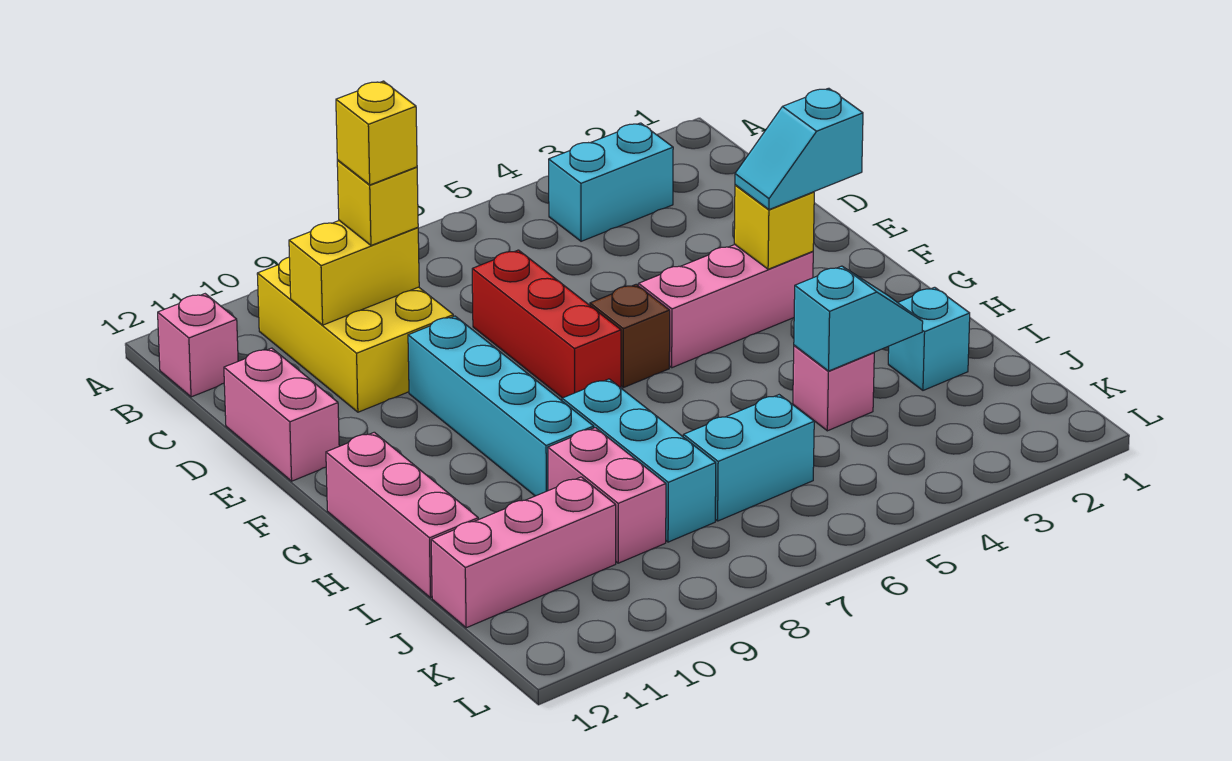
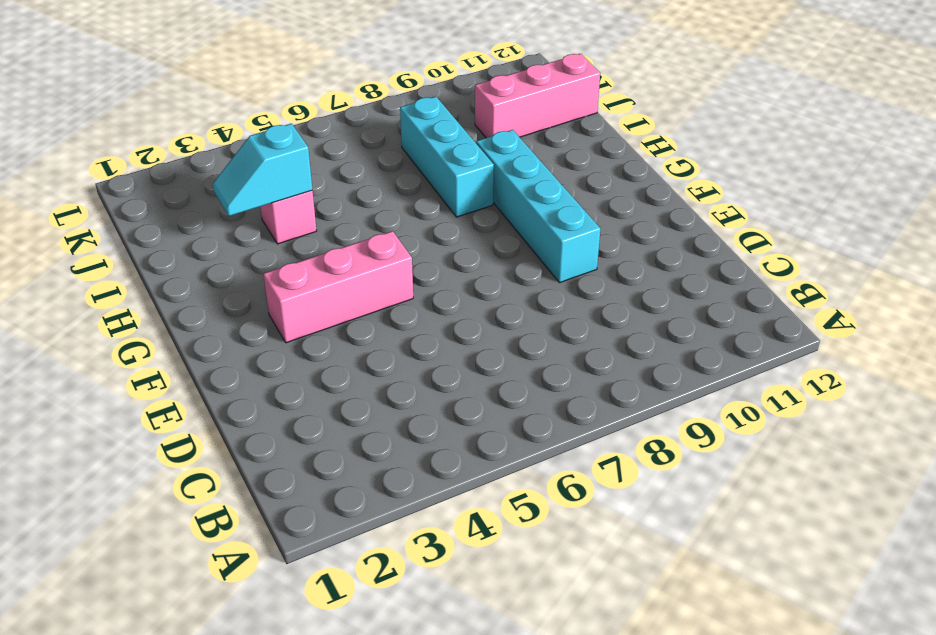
none -> cyan 1x2 brick [549,123,673,241]
none -> yellow 2x3 brick [257,257,453,412]
none -> pink 1x1 brick [158,294,238,397]

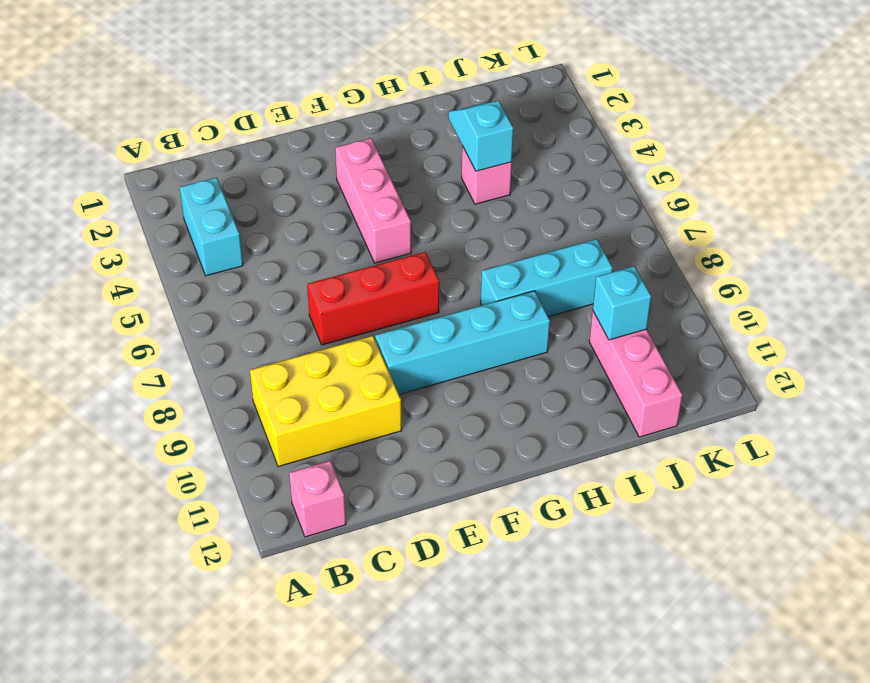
cyan 1x1 brick [593,266,651,340] -> cyan 1x1 brick moved to [888,287,970,390]
none -> pink 1x2 brick [224,348,339,481]
none -> brown 1x1 brick [590,285,670,388]
none -> pink 1x3 brick [326,432,478,598]

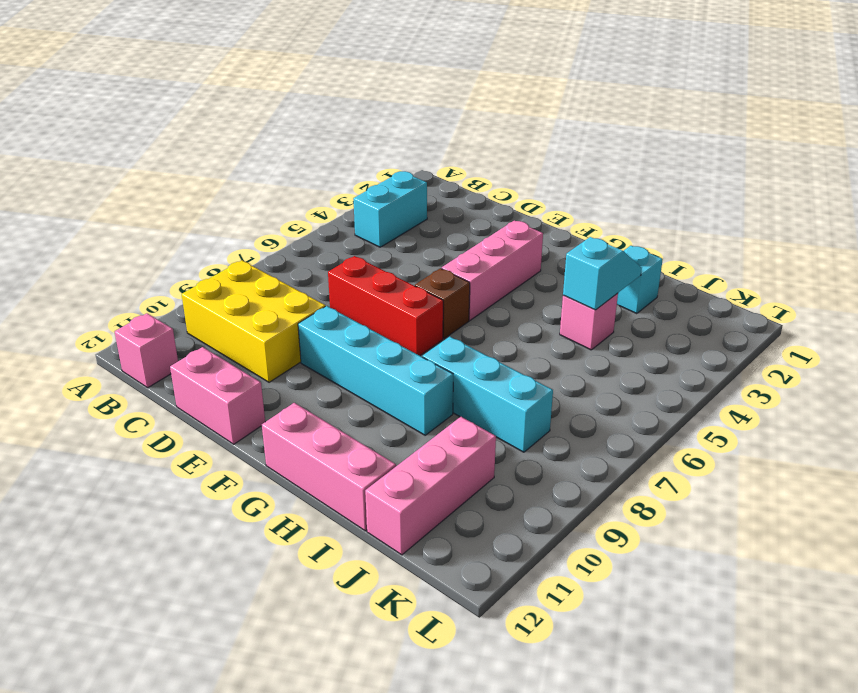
none -> pink 1x2 brick [548,428,666,563]
none -> cyan 1x2 brick [683,395,814,521]
none -> yellow 1x2 brick [289,221,419,325]

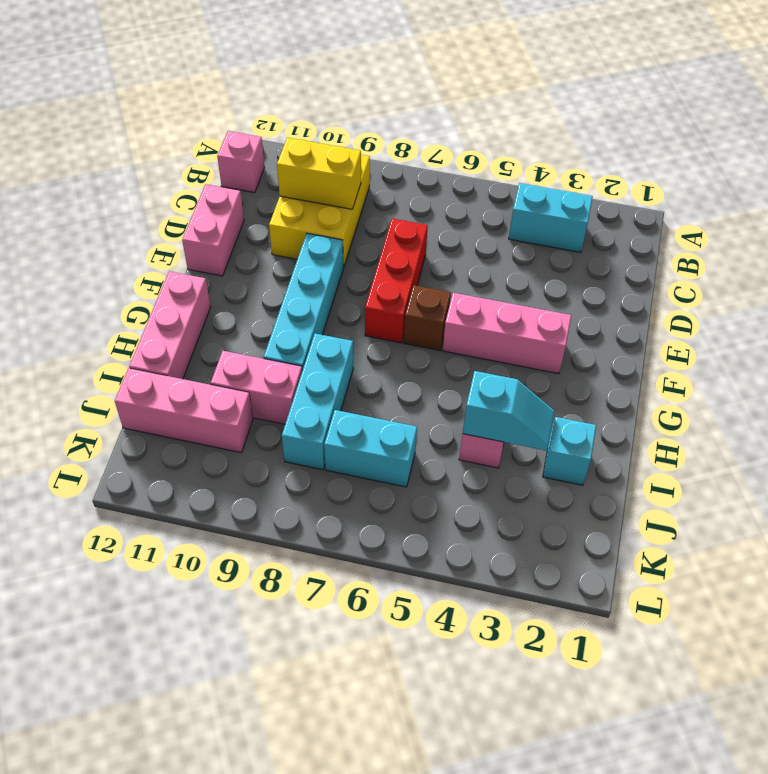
pink 1x2 brick [211,351,302,424] -> pink 1x2 brick turned to [548,428,666,563]
none -> yellow 1x1 brick [734,185,814,269]
none -> yellow 1x1 brick [337,161,418,245]
none -> cyan 1x2 slope [735,88,863,210]

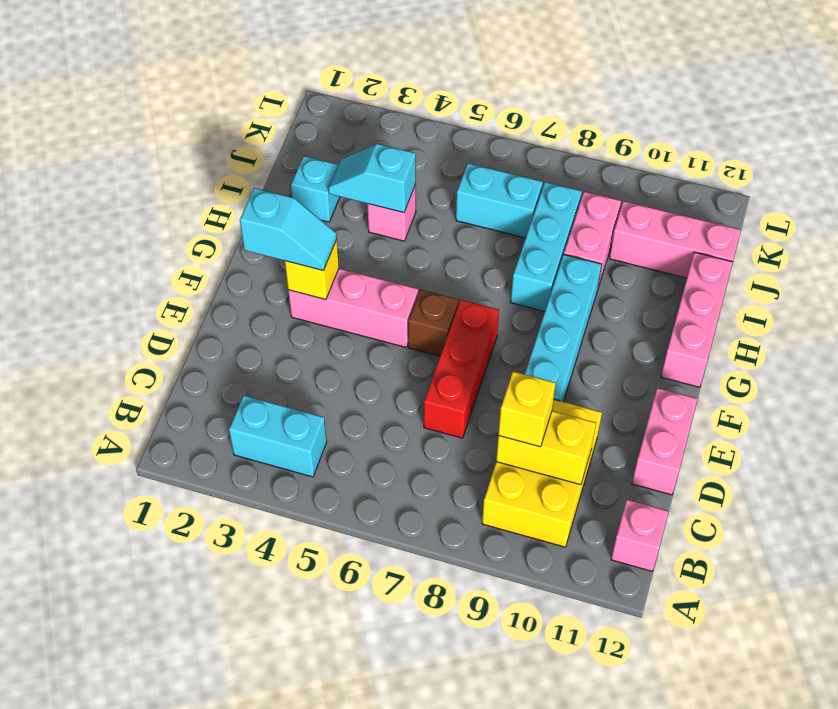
none -> yellow 1x1 brick [336,81,417,185]

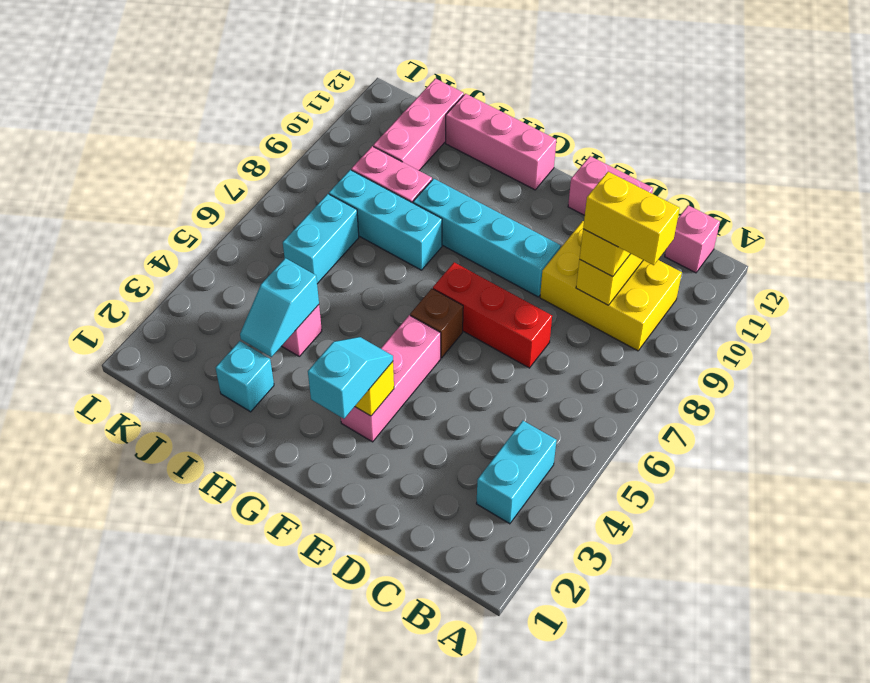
yellow 1x2 brick [583,172,680,265] -> yellow 1x1 brick [336,81,417,185]

